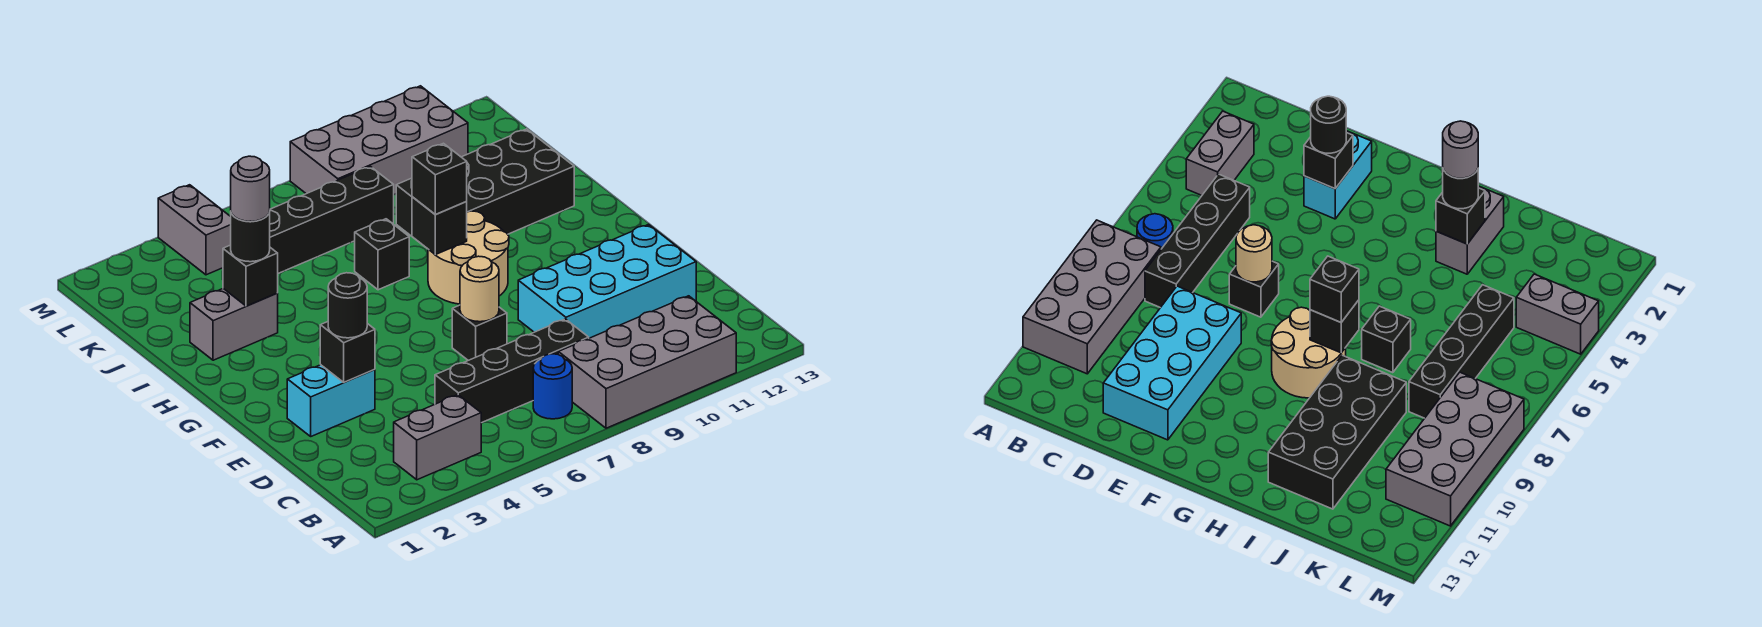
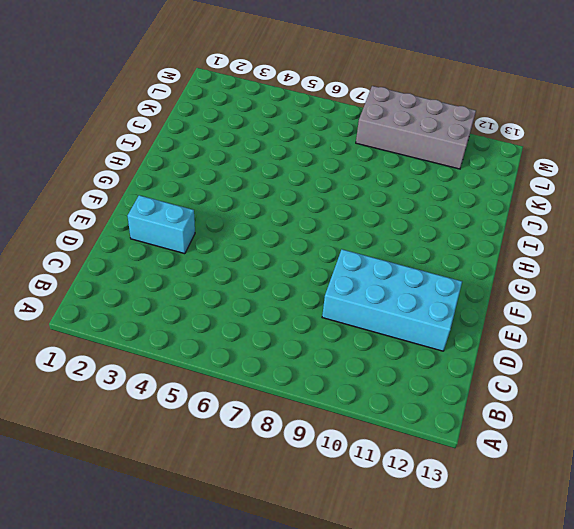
none -> grey 2x4 brick [558,296,736,428]
none -> grey 1x2 brick [394,395,481,480]
none -> blue 1x1 round brick [533,354,572,419]

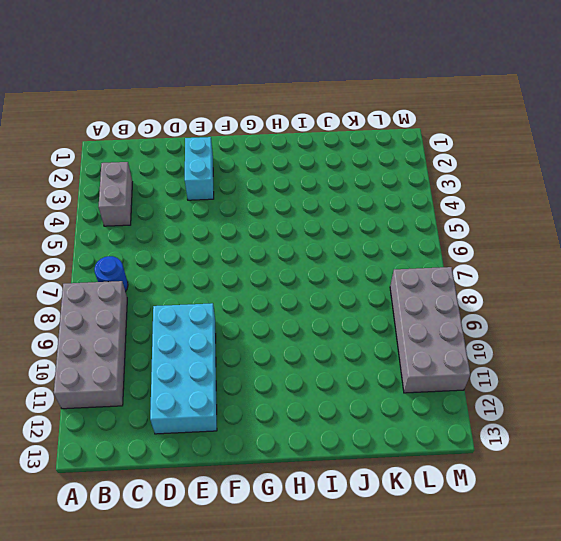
none -> black 1x4 brick [435,319,589,423]
none -> black 1x1 brick [452,305,507,360]
none -> tan 2x2 round brick [428,211,509,304]

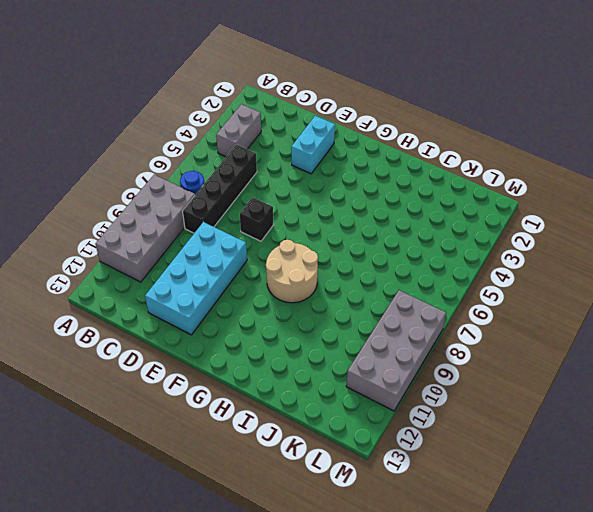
none -> grey 1x2 brick [190,289,278,360]
none -> black 1x1 brick [355,219,409,290]
none -> black 2x4 brick [396,129,574,236]

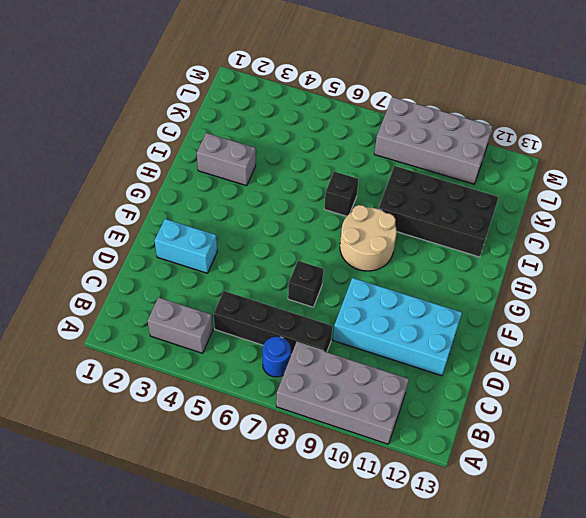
none -> black 1x4 brick [269,166,394,273]
none -> grey 1x2 brick [158,185,231,275]
none -> black 1x1 brick [320,322,375,382]

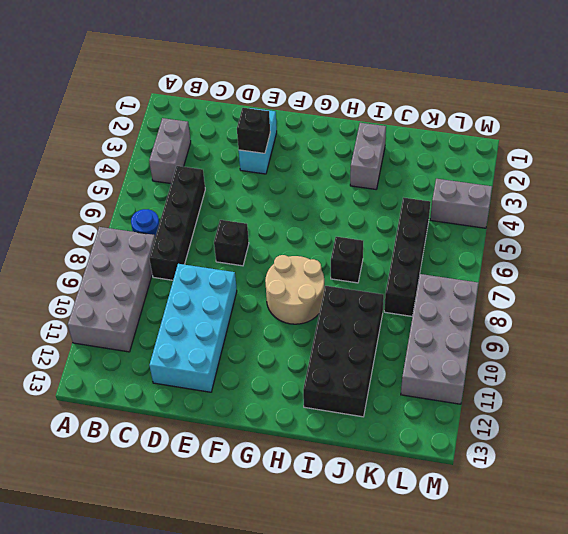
none -> tan 1x1 round brick [460,256,499,322]
none -> black 1x1 brick [412,197,467,255]
none -> black 1x1 brick [223,245,278,306]

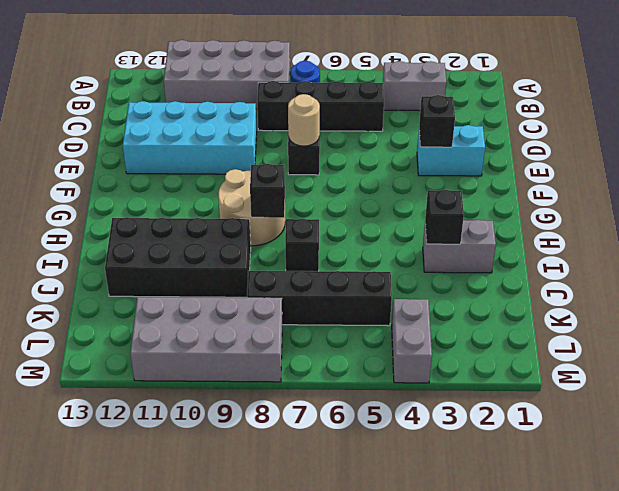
none -> black 1x1 round brick [328,273,367,338]
none -> black 1x1 brick [412,143,467,214]
none -> black 1x1 round brick [231,212,270,262]

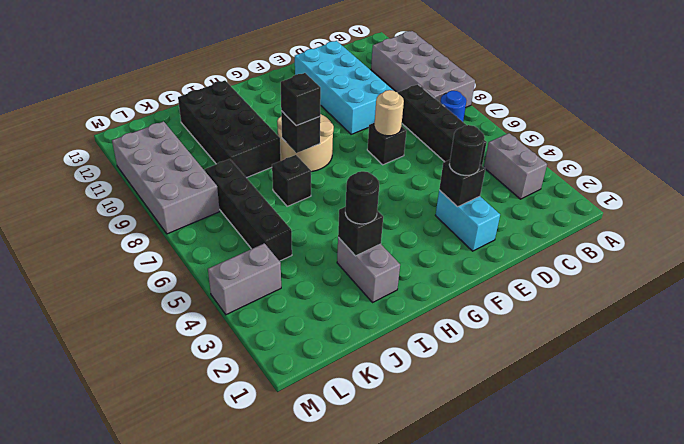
none -> grey 1x1 round brick [231,156,270,221]

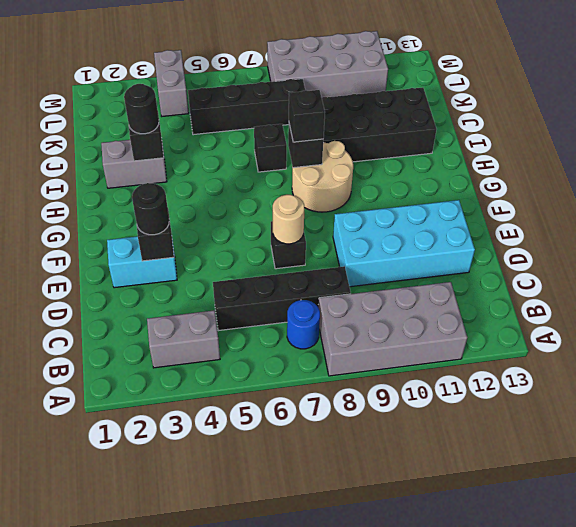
none -> grey 1x1 round brick [231,156,270,221]

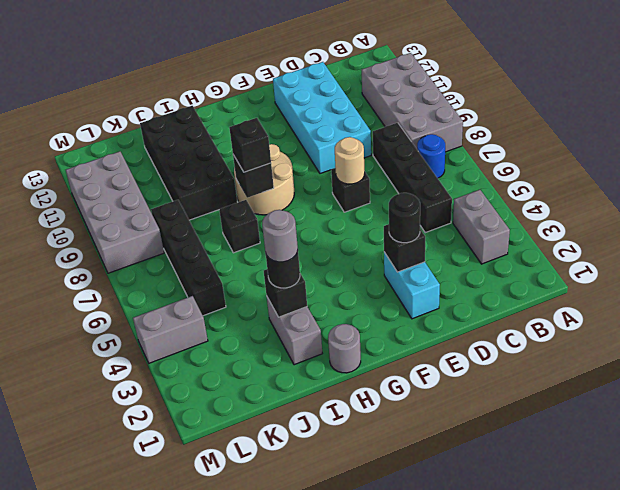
grey 1x1 round brick [328,324,361,373] -> none

